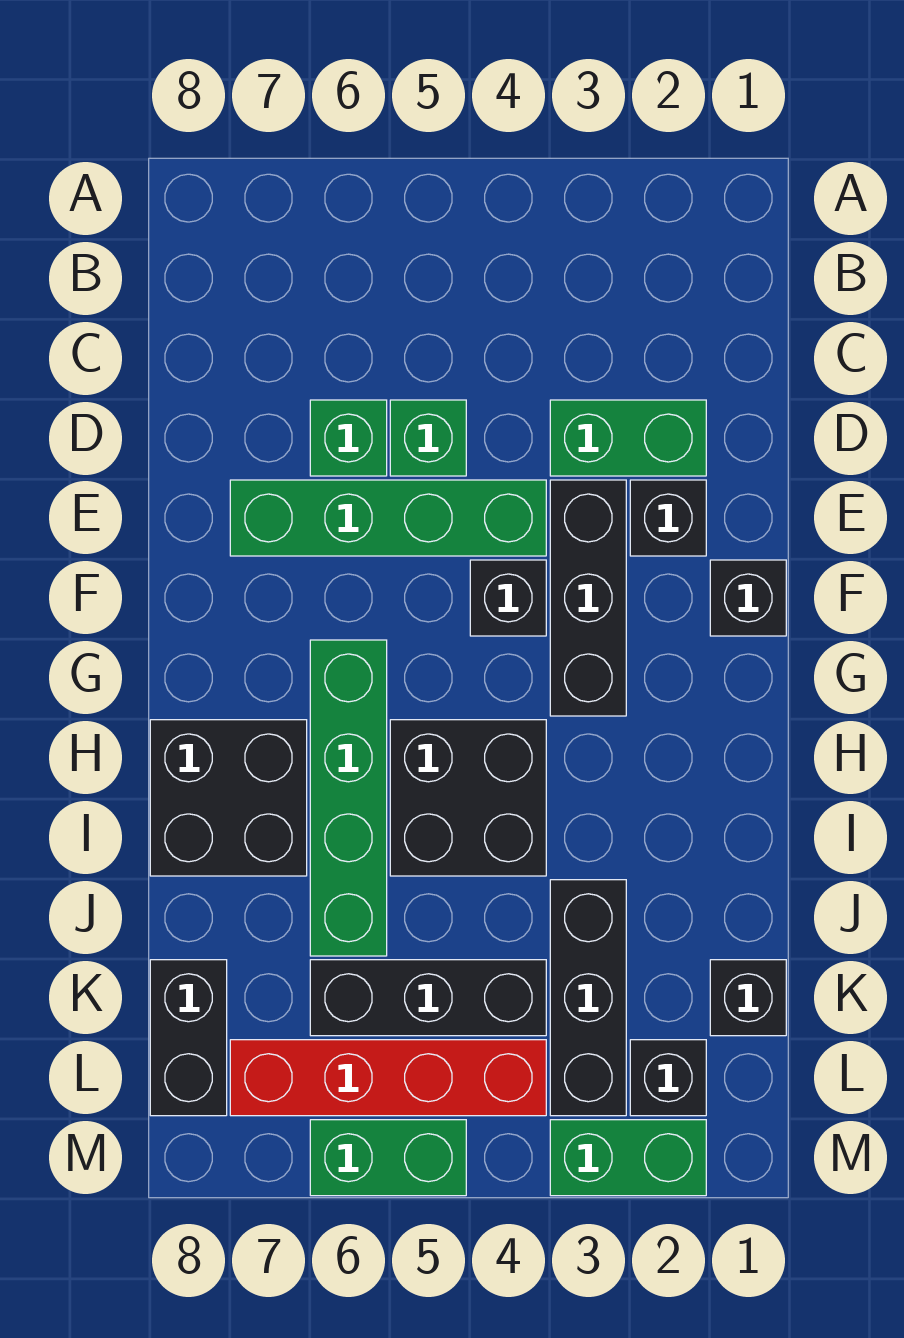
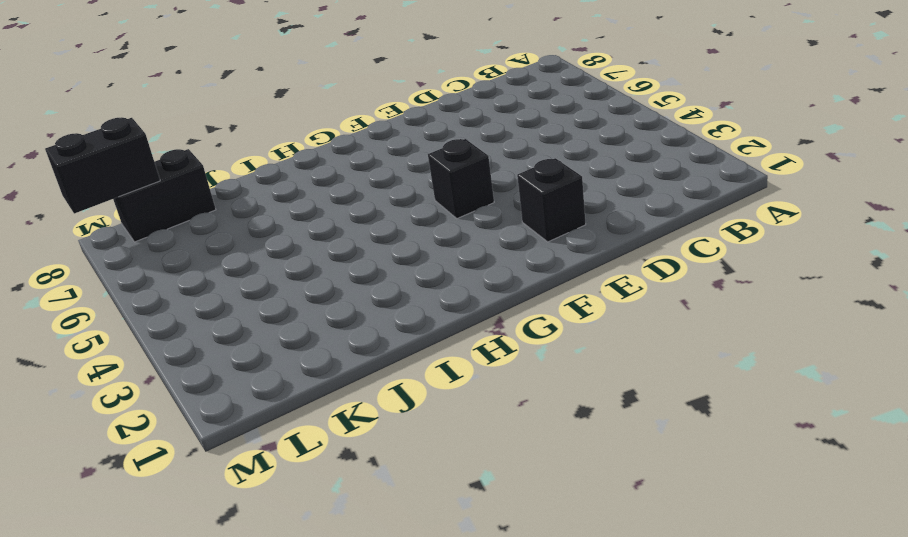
black 1x2 brick [45,117,160,214] -> none
none -> green 1x2 brick [550,400,706,476]
none -> green 1x1 brick [390,400,466,476]
none -> green 1x1 brick [310,400,387,476]

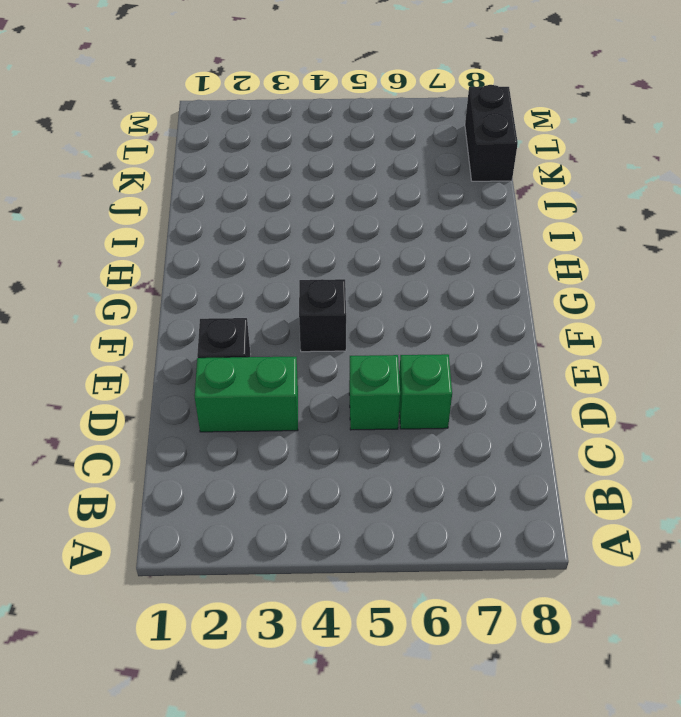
none -> black 1x3 brick [550,480,626,716]
none -> green 1x4 brick [230,480,546,556]
none -> black 1x1 brick [710,560,786,636]

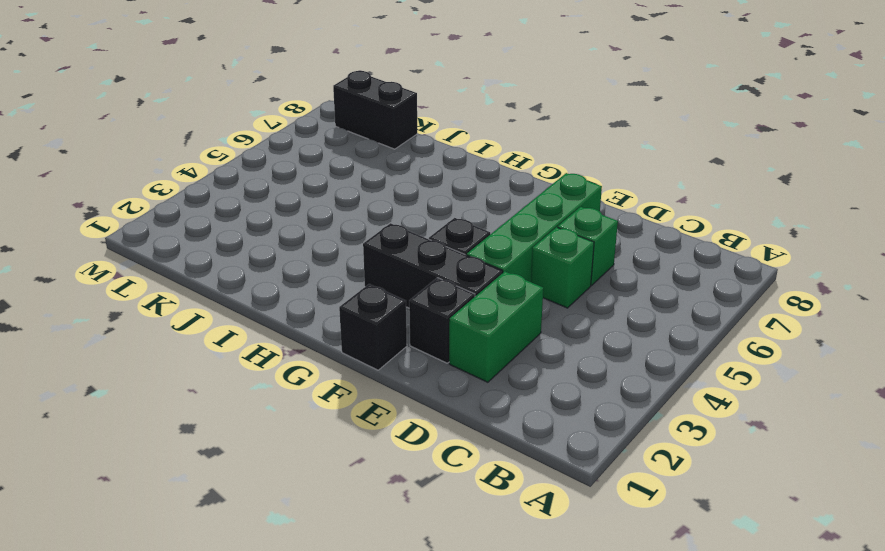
none -> green 1x4 brick [310,640,387,956]
none -> black 2x2 brick [390,720,546,876]
none -> black 2x2 brick [150,720,307,876]

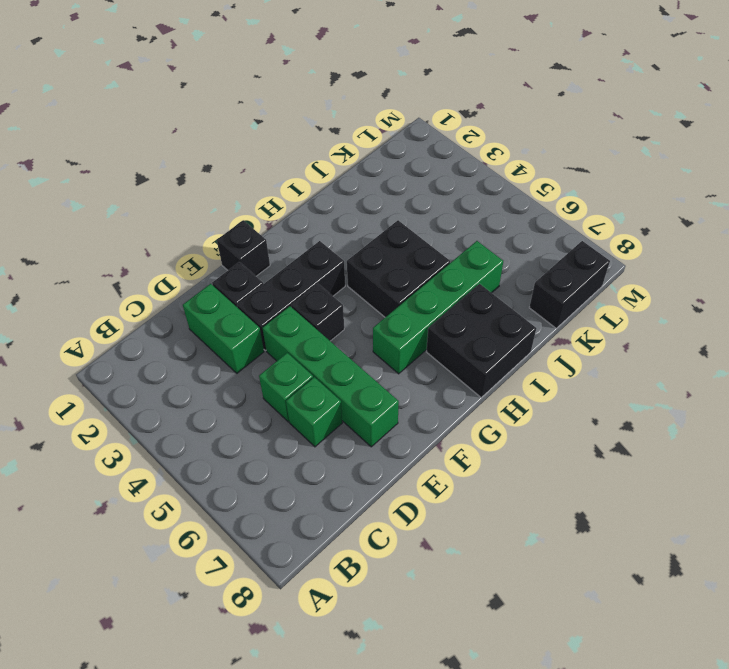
none -> black 1x3 brick [550,880,626,1116]
none -> black 1x1 brick [710,960,786,1036]
none -> black 1x3 brick [310,960,546,1036]

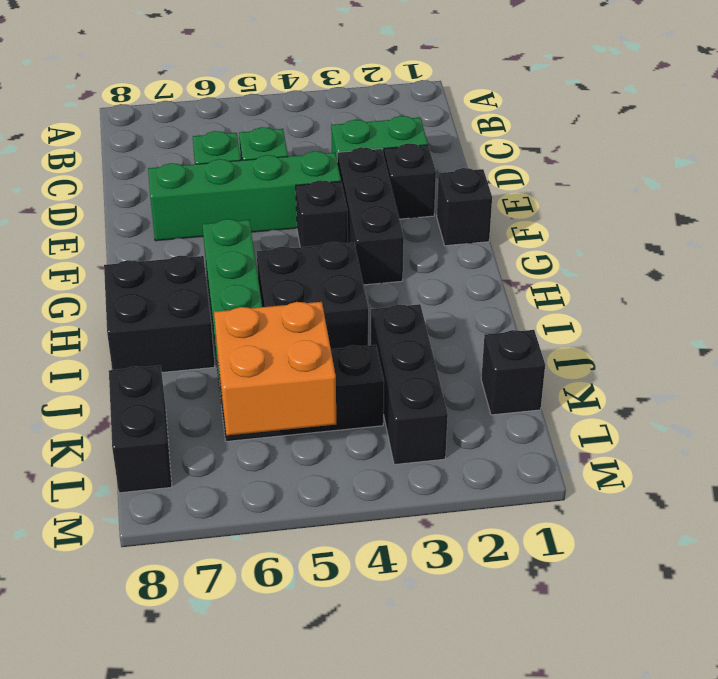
orange 2x2 brick [214,302,336,435] -> none
none -> black 1x1 brick [630,1040,706,1116]
none -> red 1x4 brick [230,1040,546,1116]
none -> green 1x2 brick [550,1120,706,1196]

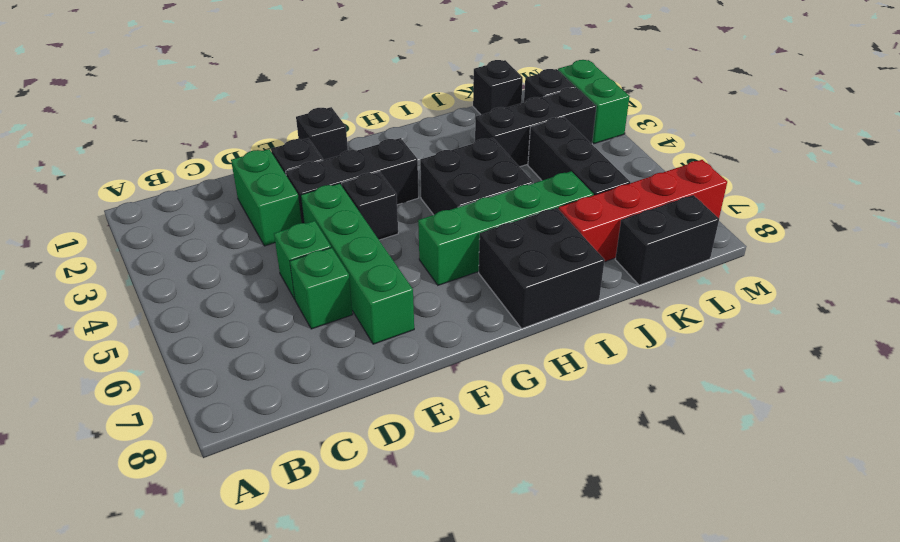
red 1x4 brick [559,160,727,262] -> red 1x4 brick turned to [230,1040,546,1116]
none -> green 1x2 brick [310,1120,466,1196]

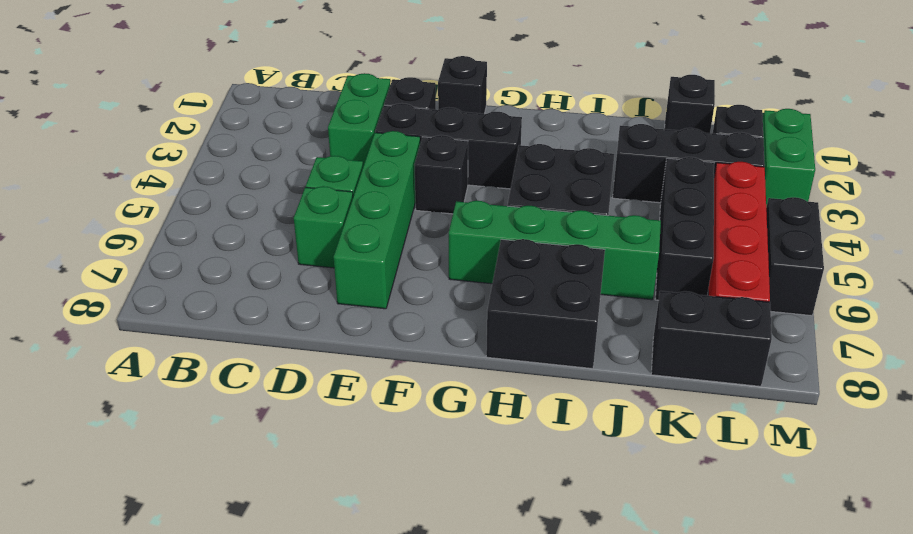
black 1x2 brick [766,197,824,316] -> green 1x2 brick [310,1120,466,1196]

